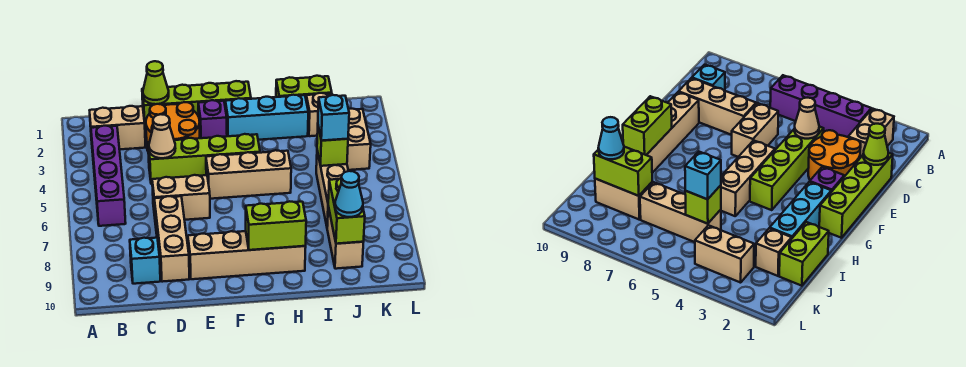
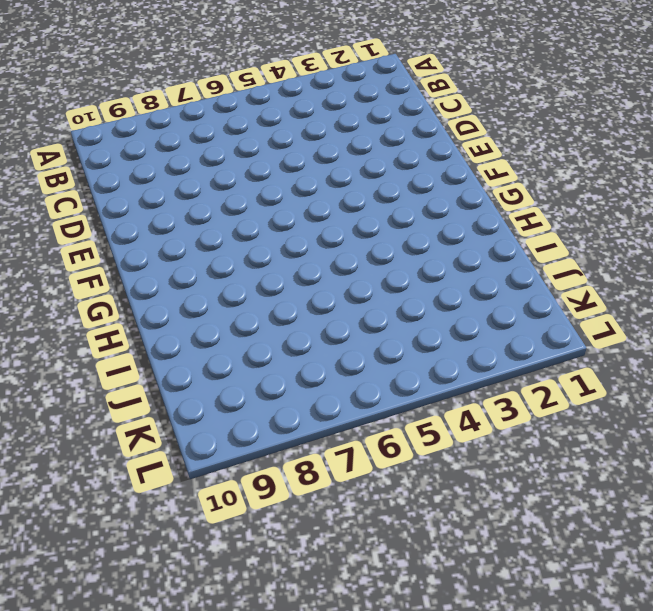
none -> tan 1x2 brick [90,106,146,149]
none -> purple 1x4 brick [91,126,126,226]
none -> cyan 1x1 brick [130,238,160,284]

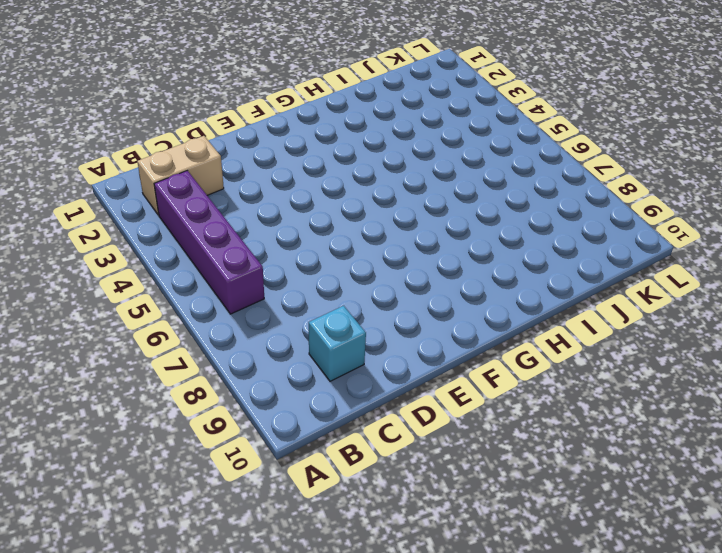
none -> lime 1x4 brick [142,81,251,130]
none -> orange 2x2 round brick [146,102,200,151]
none -> lime 1x4 brick [148,134,260,184]

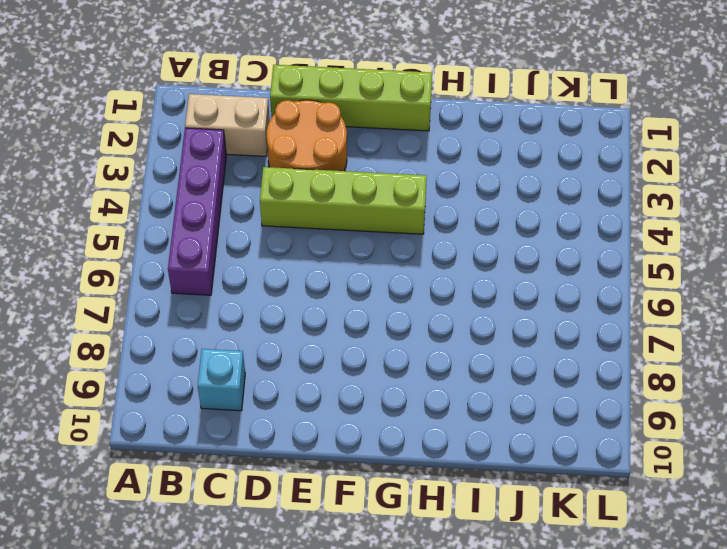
none -> tan 1x2 brick [152,175,210,220]
none -> tan 1x3 brick [154,196,189,282]
none -> tan 1x4 brick [188,231,306,279]

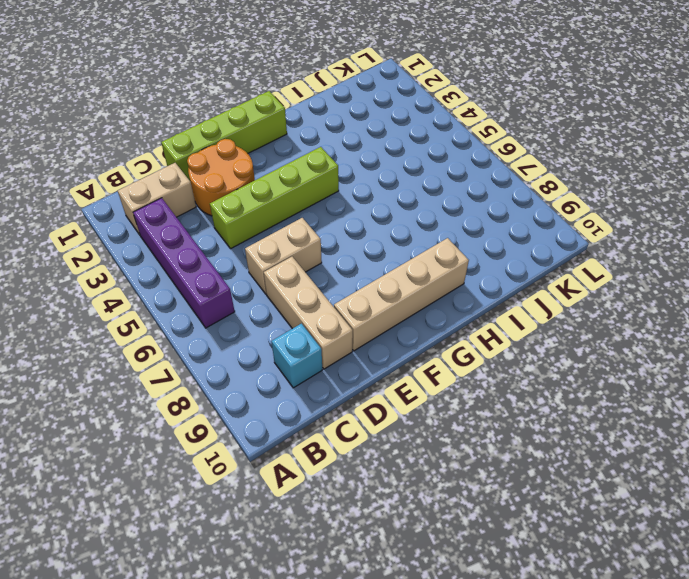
none -> purple 1x1 brick [198,100,227,138]
none -> tan 1x3 brick [206,150,291,199]
none -> cyan 1x3 brick [225,95,308,140]

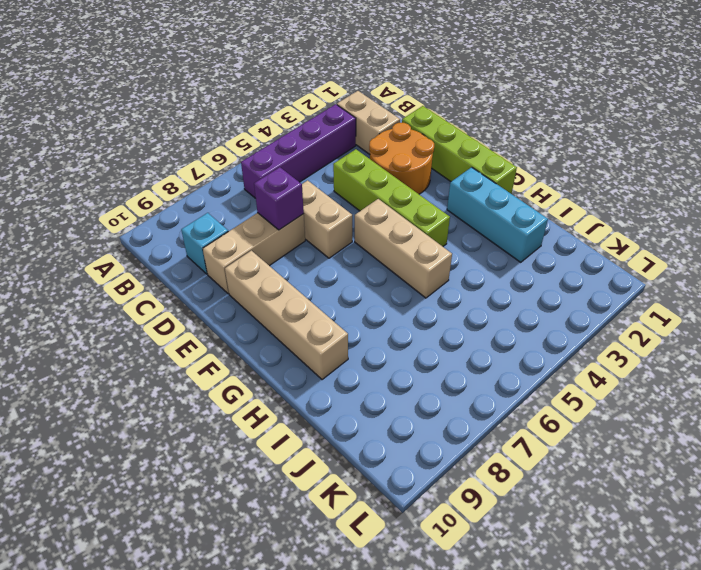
purple 1x1 brick [254,167,304,230] -> purple 1x1 brick moved to [198,100,227,138]
none -> lime 1x2 brick [276,76,332,97]
none -> tan 1x1 brick [306,93,332,136]
none -> tan 1x3 brick [316,151,348,226]

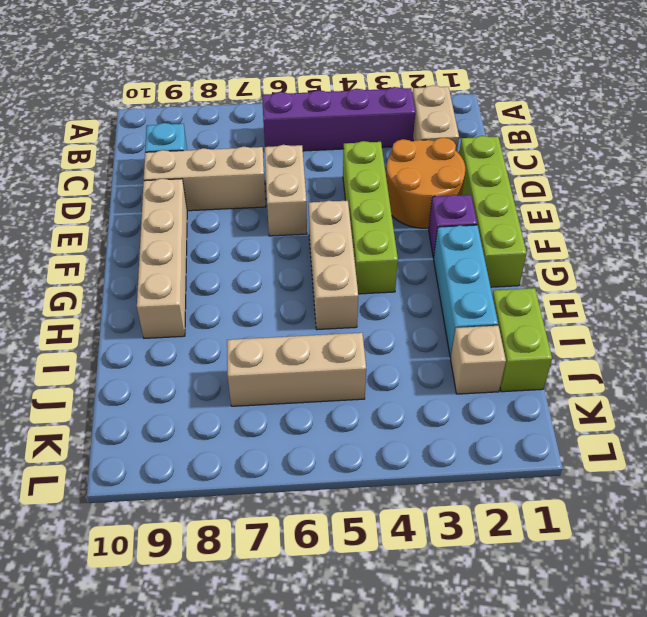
none -> tan 1x2 brick [327,207,363,269]
none -> tan 1x2 brick [347,109,371,170]
none -> lime 1x1 cone [143,61,169,104]

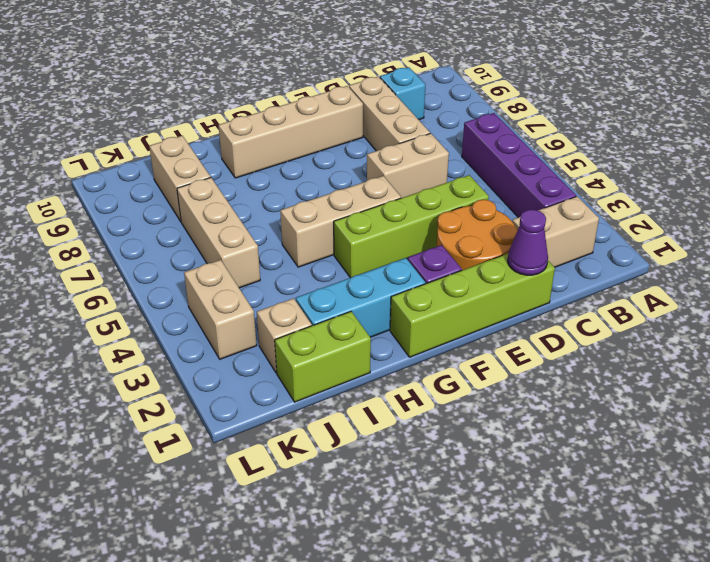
purple 1x1 cone [508,210,548,275] -> lime 1x1 cone [143,61,169,104]
none -> tan 1x1 cone [149,114,175,158]
none -> lime 1x2 brick [246,201,306,250]
none -> lime 1x1 brick [317,127,348,166]

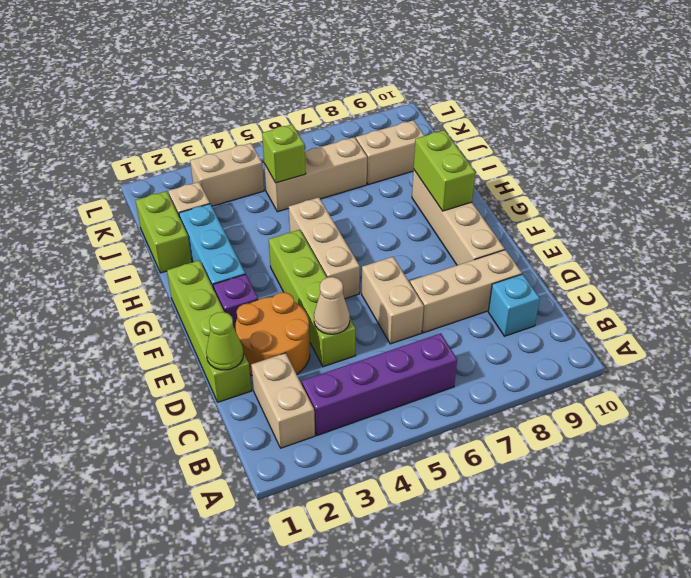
none -> lime 1x2 brick [328,179,365,244]
none -> cyan 1x1 brick [318,95,349,141]
none -> cyan 1x1 cone [335,171,363,217]

